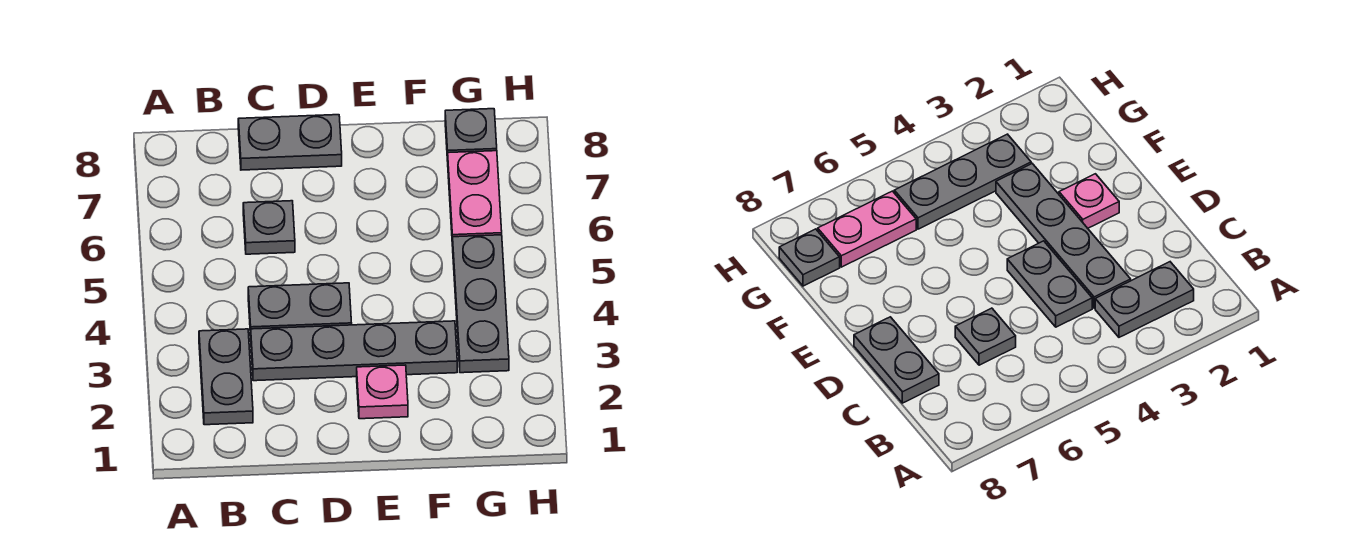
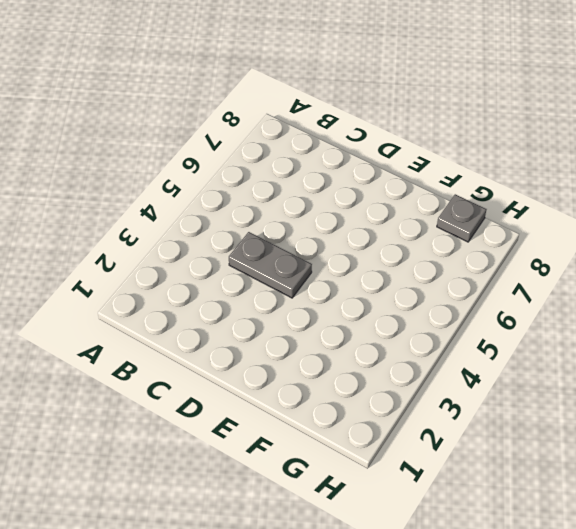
none -> grey 1x2 plate [199,329,253,425]
none -> grey 1x4 plate [251,321,457,381]

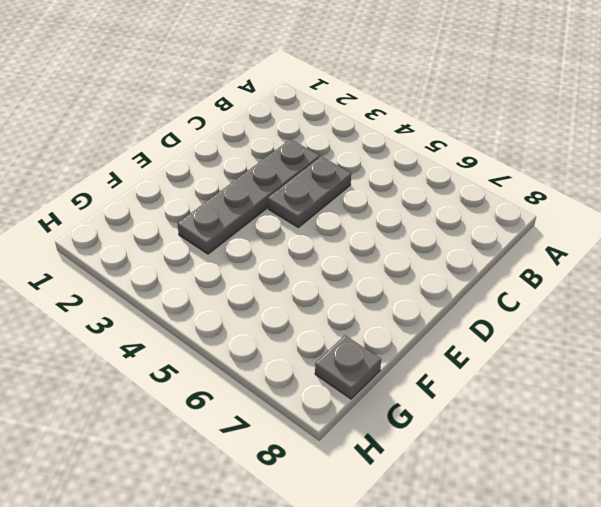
none -> grey 1x2 plate [199,329,253,425]
none -> grey 1x1 plate [243,201,295,254]

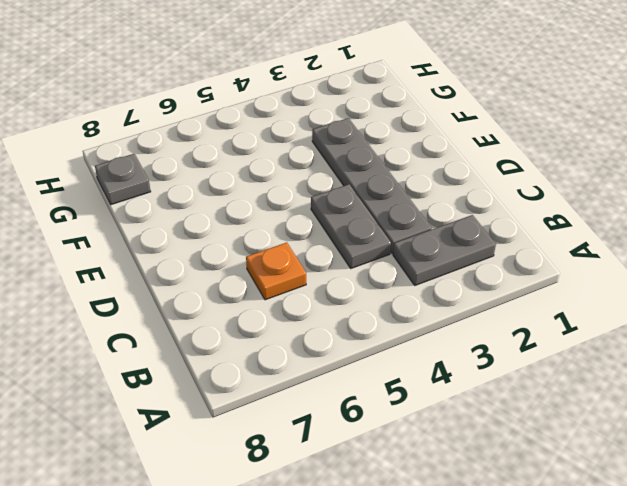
orange 1x1 plate [246,242,306,300] -> grey 1x1 plate [243,201,295,254]
none -> grey 1x2 plate [238,115,342,170]
none -> pink 1x1 plate [357,365,408,419]

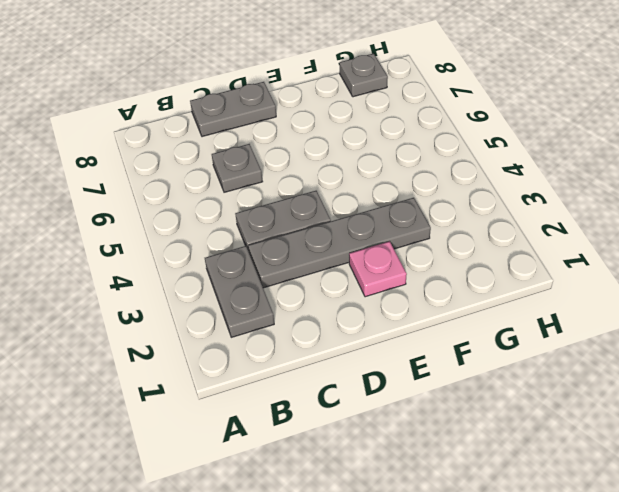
none -> grey 1x3 plate [453,235,509,373]
none -> pink 1x2 plate [448,151,502,246]

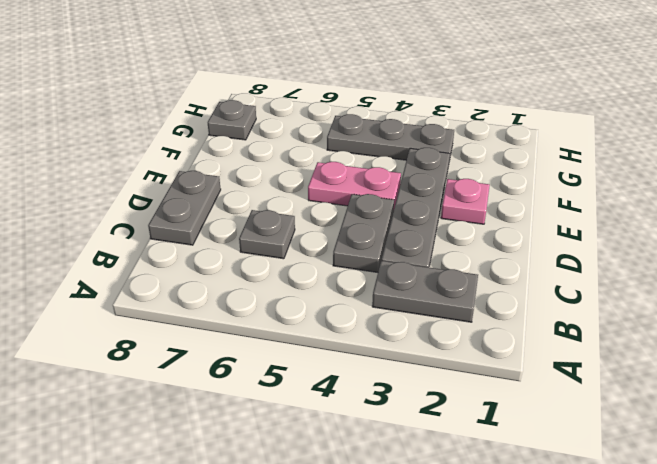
pink 1x2 plate [308,162,401,208] -> pink 1x2 plate moved to [448,151,502,246]

